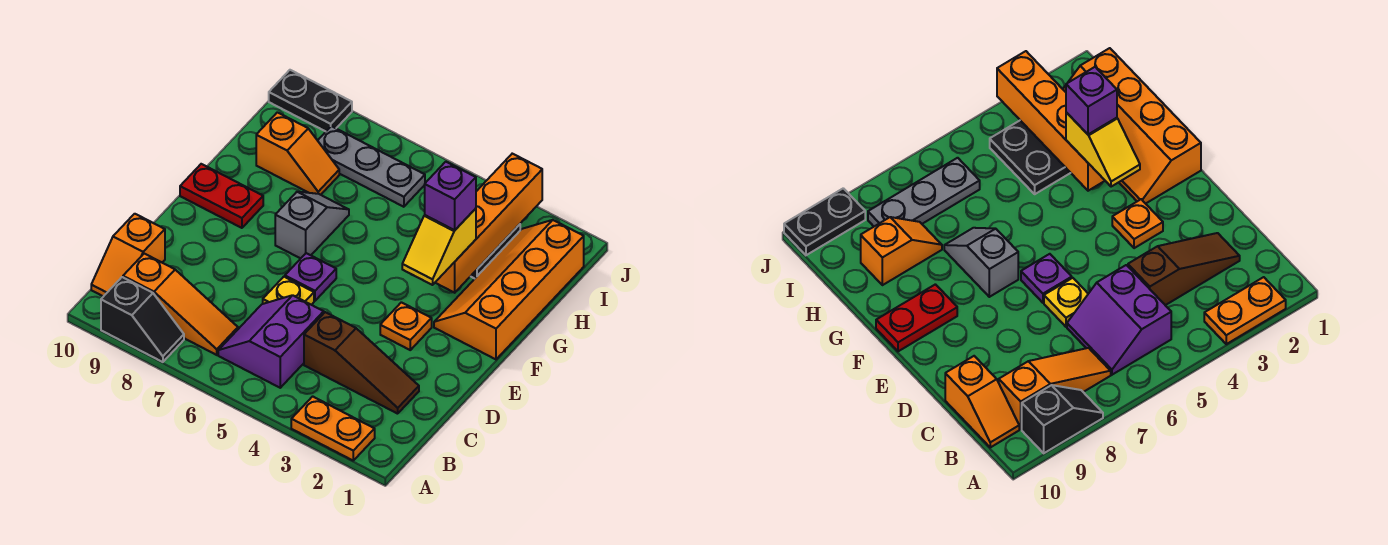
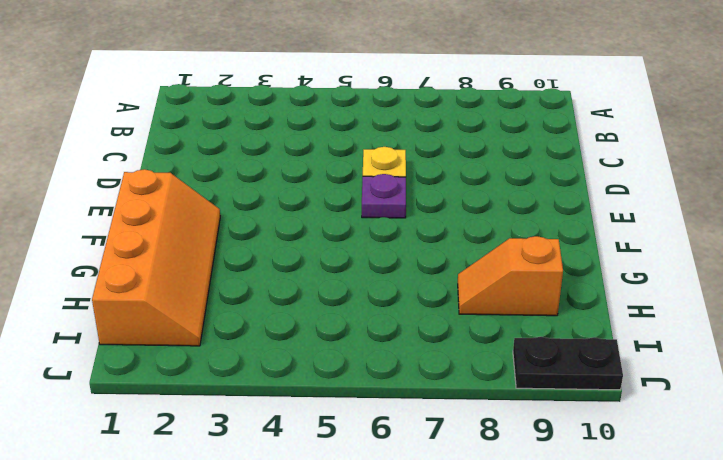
none -> orange 1x2 plate [291,396,375,460]
none -> black 1x2 slope [101,277,184,362]
none -> purple 2x2 slope [218,295,324,388]

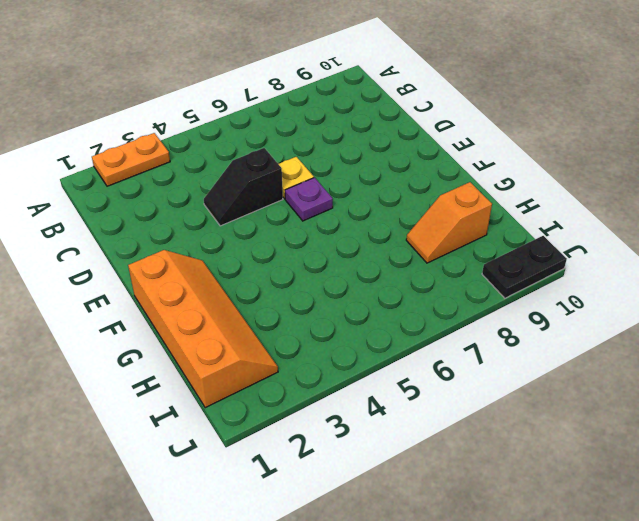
black 1x2 slope [204,148,283,226] -> black 1x2 slope moved to [101,277,184,362]
none -> purple 2x2 slope [218,295,324,388]
none -> orange 1x3 slope [123,254,238,355]
none -> orange 1x2 slope [91,214,165,296]

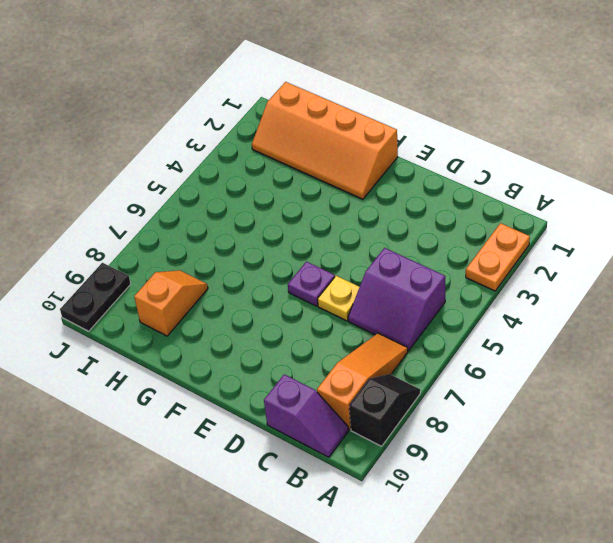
purple 1x2 slope [264,374,348,457] -> orange 1x2 slope [91,214,165,296]
none -> brown 1x3 slope [304,312,419,414]
none -> orange 1x1 plate [380,302,432,350]
none -> grey 1x2 slope [275,192,349,258]

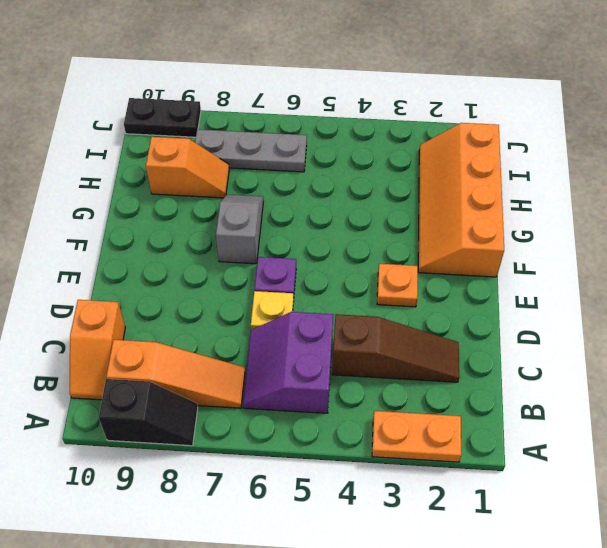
none -> red 1x2 plate [180,164,263,228]
none -> black 2x2 plate [990,121,1070,194]
none -> orange 1x4 brick [435,154,542,293]

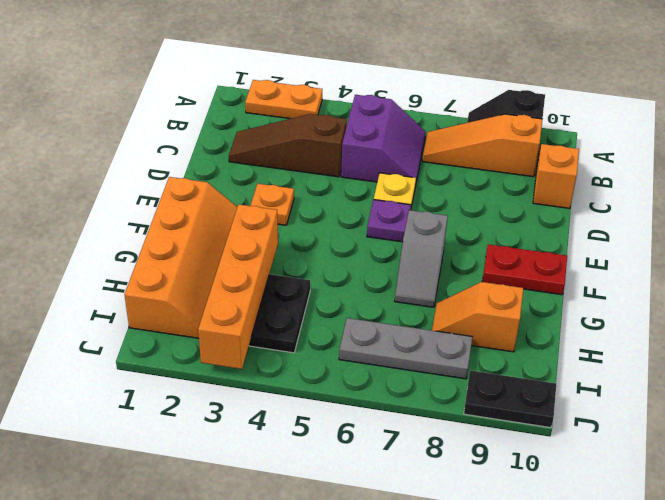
none -> yellow 1x2 slope [402,209,476,285]
none -> purple 1x1 brick [425,162,476,230]

